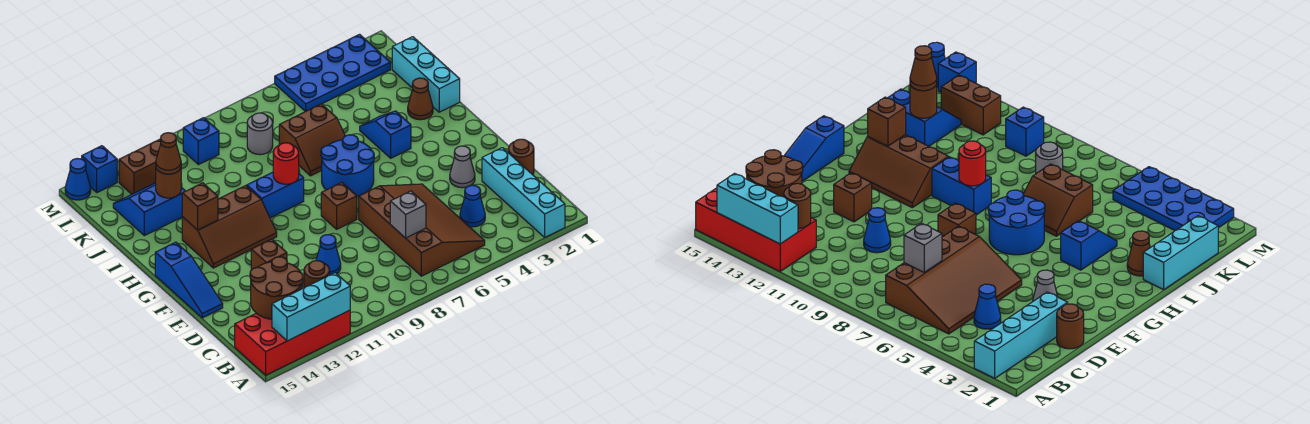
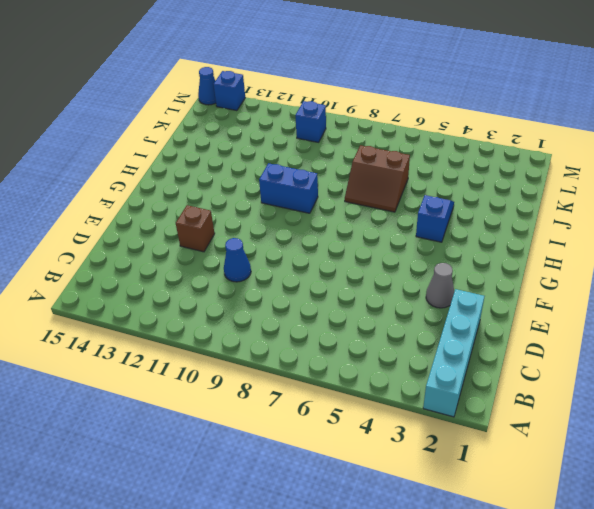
none -> red 2x4 brick [235,310,350,375]
none -> brown 3x4 slope [359,184,485,276]
none -> blue 1x1 cone [460,185,485,227]
none -> brown 1x1 round brick [508,139,534,175]

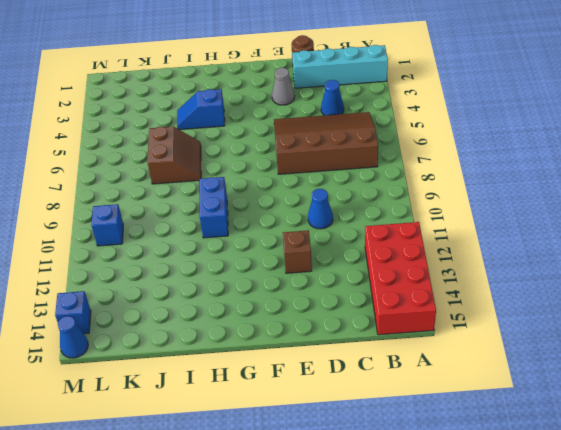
none -> blue 1x3 slope [155,242,223,318]
none -> brown 1x1 brick [321,182,357,229]
none -> blue 2x2 round brick [321,135,374,196]
none -> brown 2x3 slope [182,186,277,268]

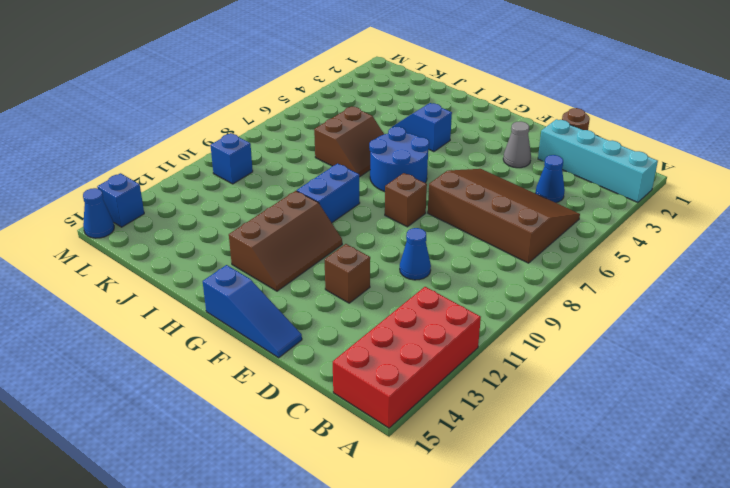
none -> cyan 1x3 brick [392,37,460,112]
none -> brown 1x1 cone [408,78,433,120]
none -> blue 2x2 slope [113,183,185,236]
none -> grey 1x1 round brick [247,113,273,155]

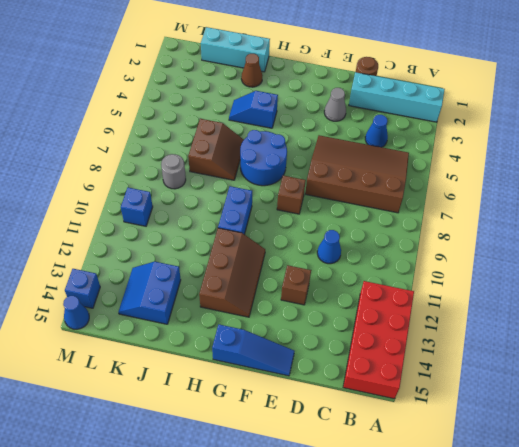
none -> blue 2x4 plate [275,34,391,111]
none -> brown 1x2 brick [119,139,161,194]
none -> cyan 1x3 brick [272,273,350,341]
none -> brown 1x1 round brick [304,261,330,288]

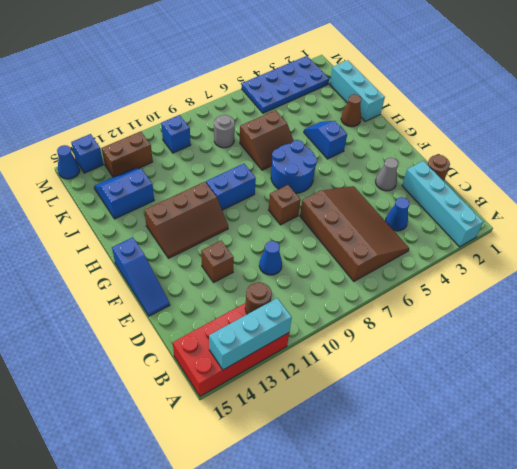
none -> brown 2x2 round brick [250,257,303,319]
none -> grey 1x1 brick [390,191,426,238]
none -> red 1x1 round brick [273,143,299,184]
none -> brown 1x1 brick [182,183,218,230]

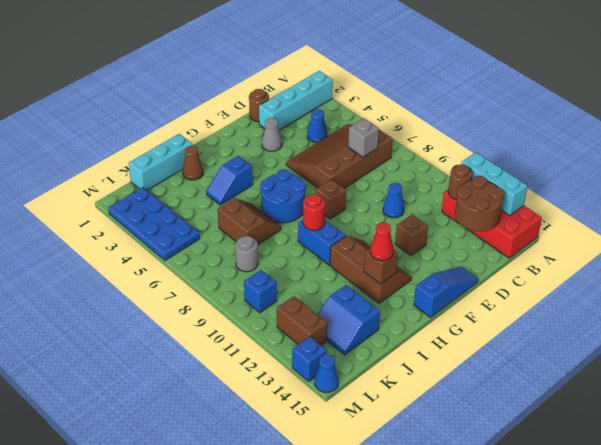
red 1x1 cone [370,223,394,260] -> none
none -> brown 1x1 round brick [156,168,181,198]
none -> brown 1x1 cone [156,133,181,174]

